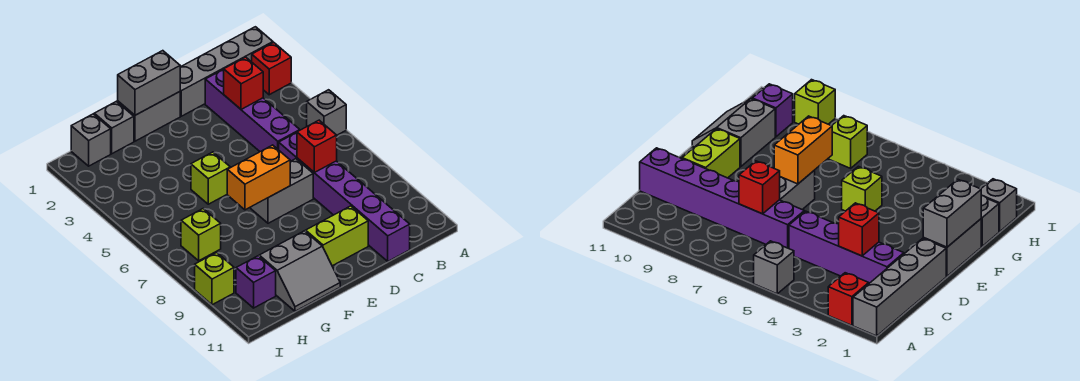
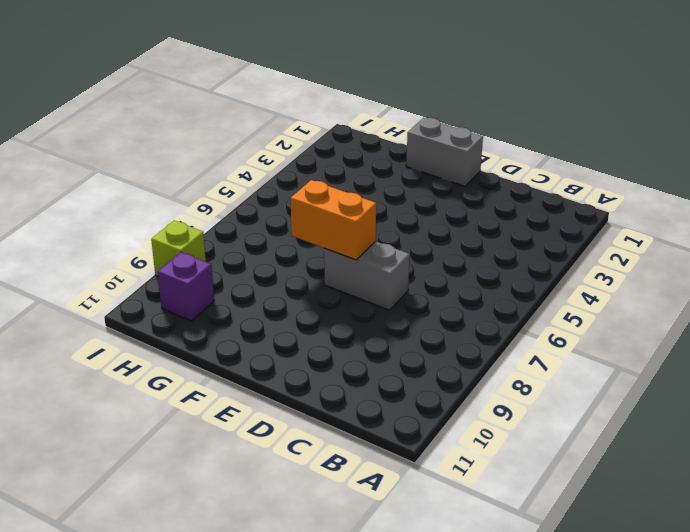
none -> grey 1x4 brick [180,27,273,116]
none -> red 1x1 brick [252,42,291,95]
none -> grey 1x1 brick [307,90,346,135]

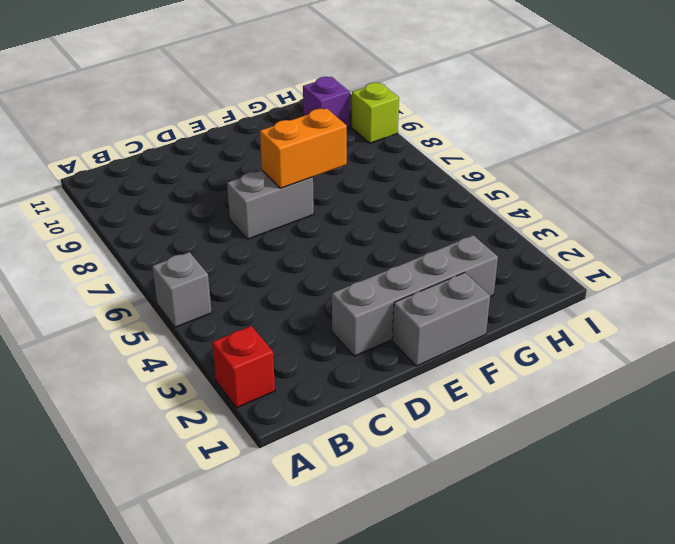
grey 1x4 brick [332,235,498,356] -> grey 1x4 brick moved to [180,27,273,116]
none -> purple 1x4 brick [205,69,300,152]
none -> purple 1x6 brick [279,133,410,261]
none -> lime 1x2 brick [305,206,368,266]

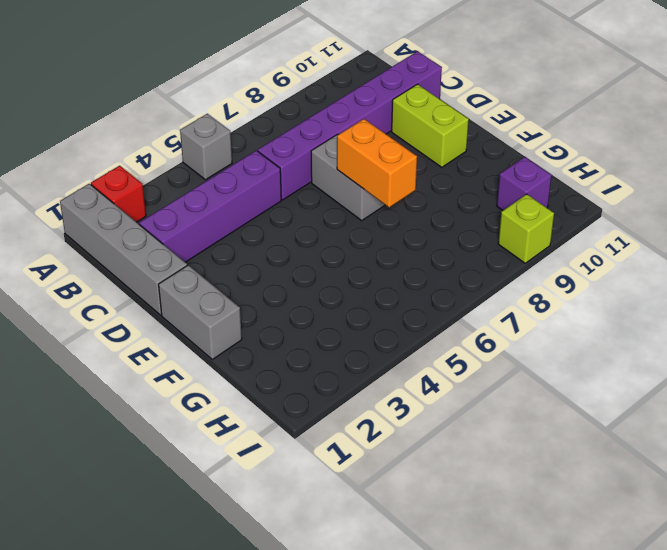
none -> lime 1x1 brick [191,152,230,204]
none -> grey 2x2 slope [259,231,340,311]
none -> grey 1x1 brick [94,101,134,154]

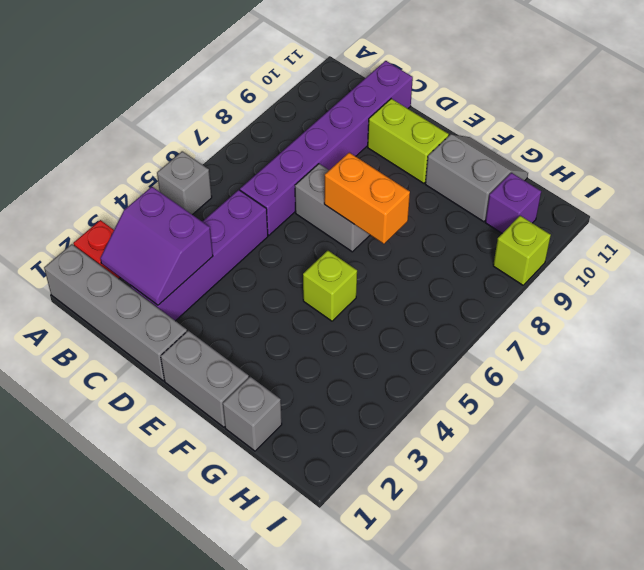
purple 2x2 slope [100,187,213,305] -> red 1x1 brick [224,57,263,109]
none -> grey 1x1 brick [71,114,111,166]
none -> lime 1x1 brick [181,209,221,261]
none -> red 1x1 brick [297,120,337,172]

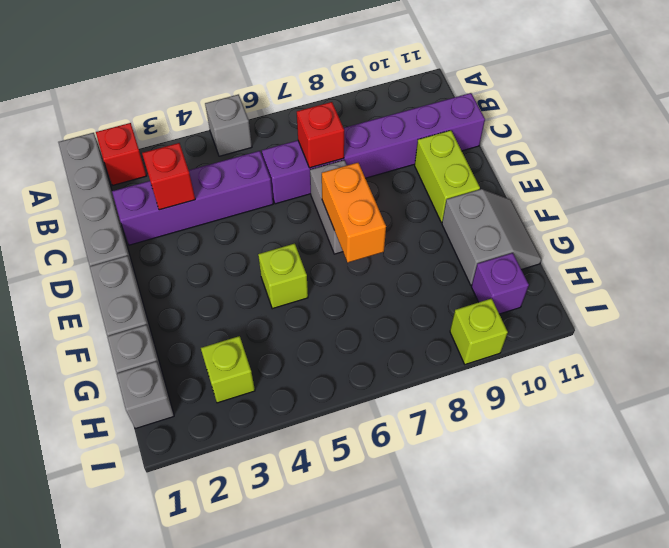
lime 1x1 brick [201,336,255,403] -> lime 1x1 brick moved to [181,209,221,261]
none -> grey 1x2 brick [118,51,180,115]

